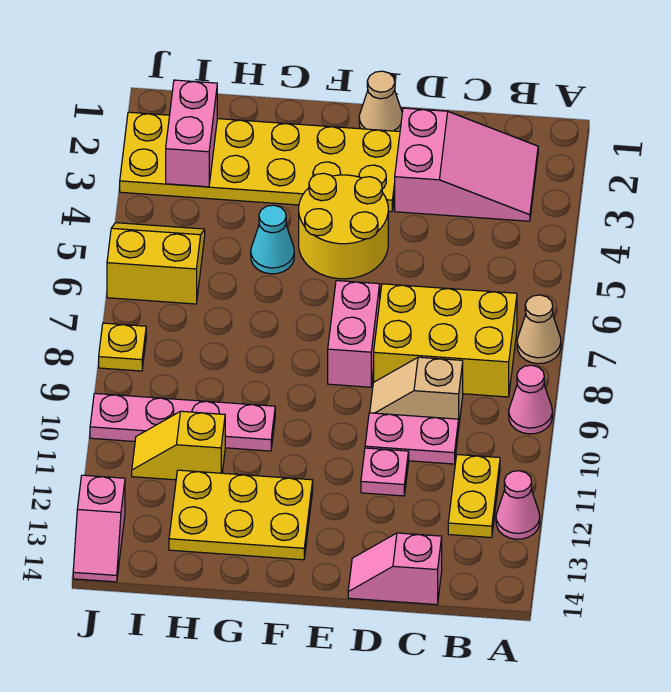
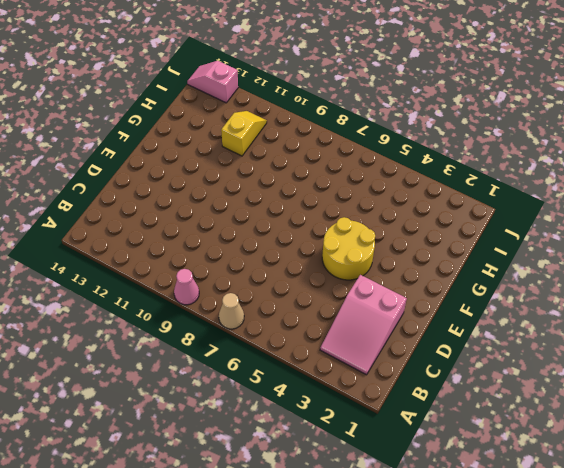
none -> pink 1x1 cone [496,471,540,539]
none -> yellow 2x3 brick [374,284,517,397]
none -> yellow 1x2 plate [448,455,500,538]

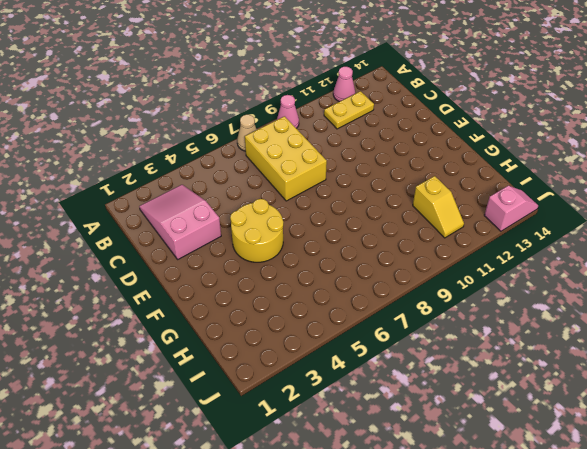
none -> tan 1x2 slope [370,357,463,423]
none -> pink 1x2 plate [365,413,459,464]
none -> pink 1x2 slope [348,533,442,605]

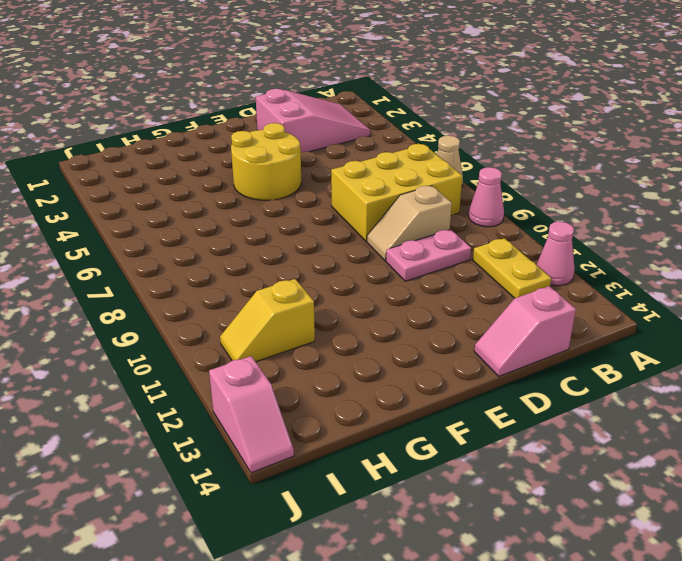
none -> pink 1x1 plate [361,448,409,496]
none -> tan 1x1 cone [359,71,402,131]
none -> yellow 2x6 plate [120,112,400,212]

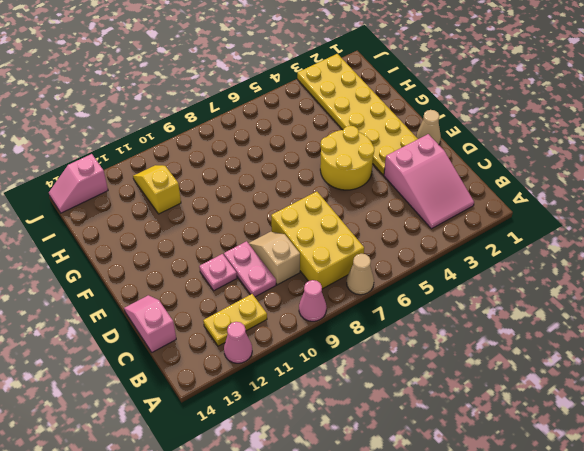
none -> pink 1x2 brick [328,281,380,387]
none -> yellow 2x3 plate [169,470,313,560]
none -> cyan 1x1 cone [251,205,294,274]

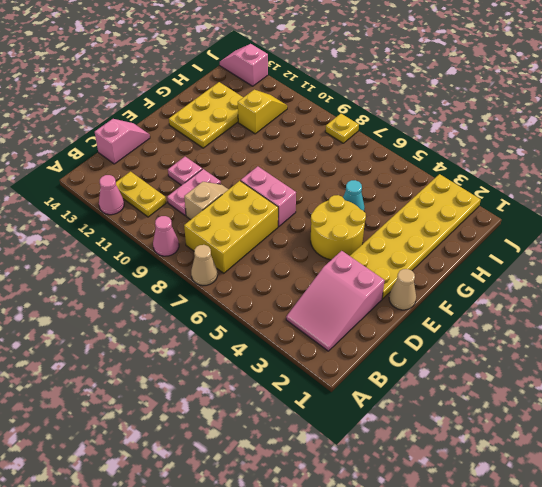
none -> pink 1x4 plate [90,393,275,451]
none -> yellow 2x2 slope [107,223,205,304]
none -> pink 1x2 brick [166,80,217,187]

